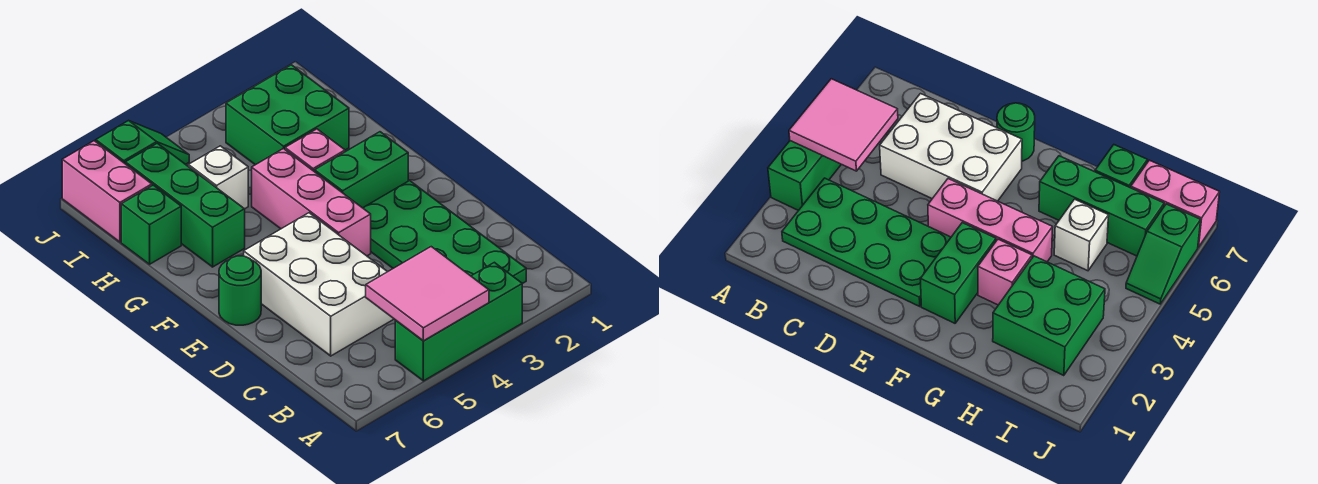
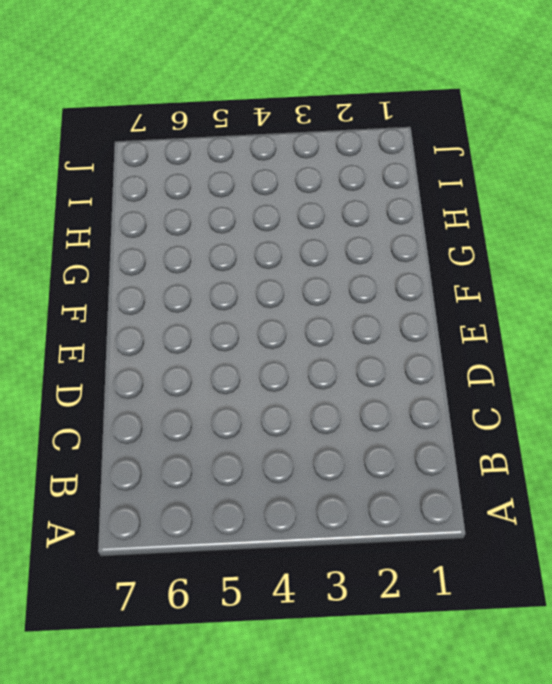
none -> green 1x3 brick [395,262,522,381]
none -> green 2x4 plate [363,181,526,284]
none -> white 2x3 brick [244,213,394,356]

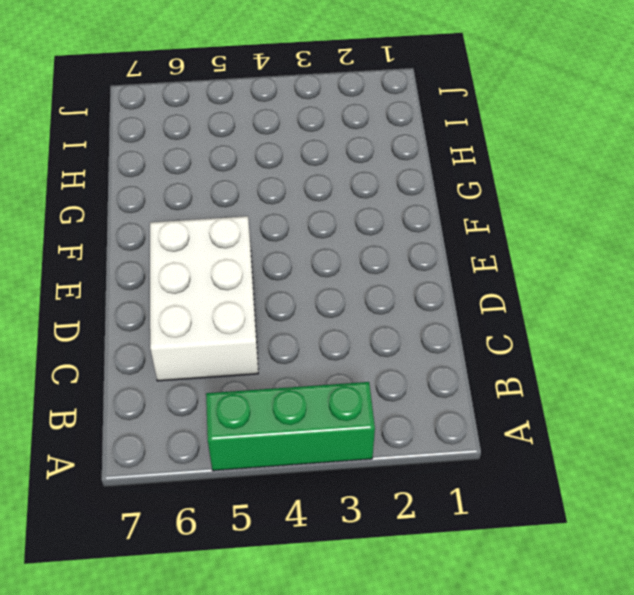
none -> green 2x4 plate [363,181,526,284]
none -> pink 1x3 brick [252,148,371,256]
none -> green 1x1 round brick [219,256,261,325]

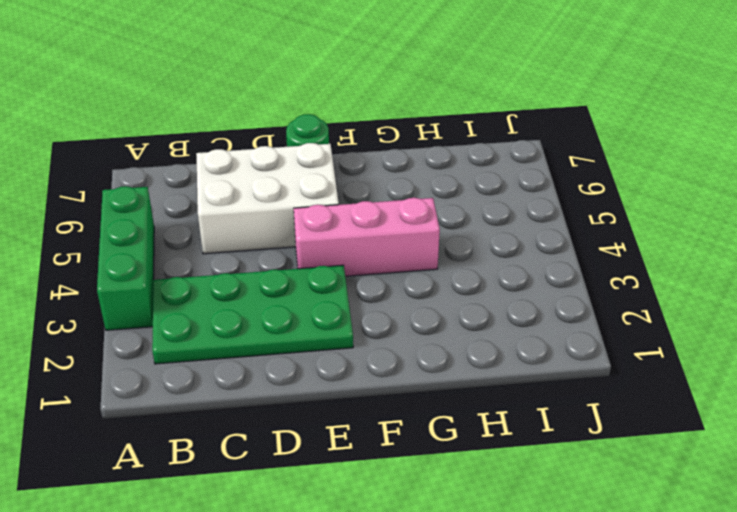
none -> green 1x2 brick [315,132,408,208]
none -> pink 1x1 brick [285,129,345,172]
none -> green 1x3 brick [125,143,245,267]

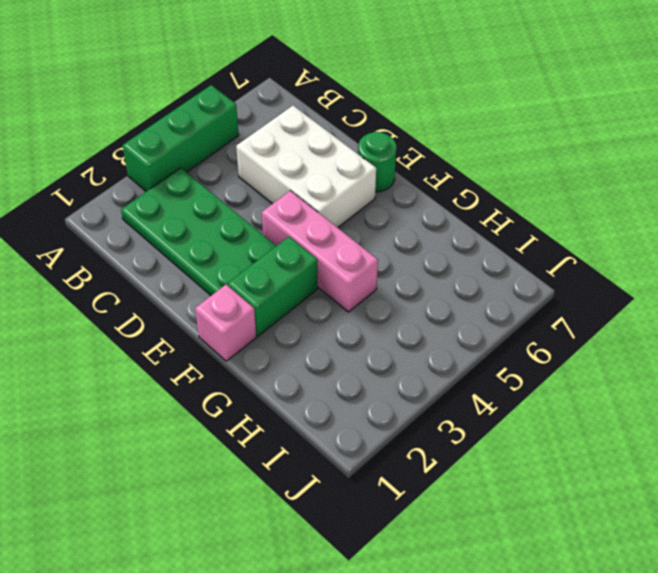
pink 1x1 brick [195,285,256,361] -> pink 1x1 brick moved to [285,129,345,172]
none -> green 1x3 brick [125,143,245,267]
none -> green 2x2 brick [226,65,349,165]
none -> white 1x1 brick [188,146,248,209]

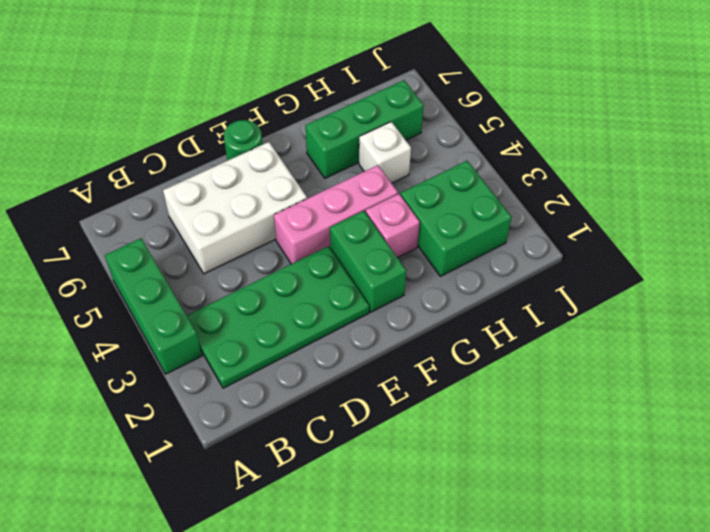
none -> green 1x1 brick [121,185,181,264]
none -> pink 1x2 brick [62,141,152,242]
none -> green 1x2 slope [96,121,189,164]

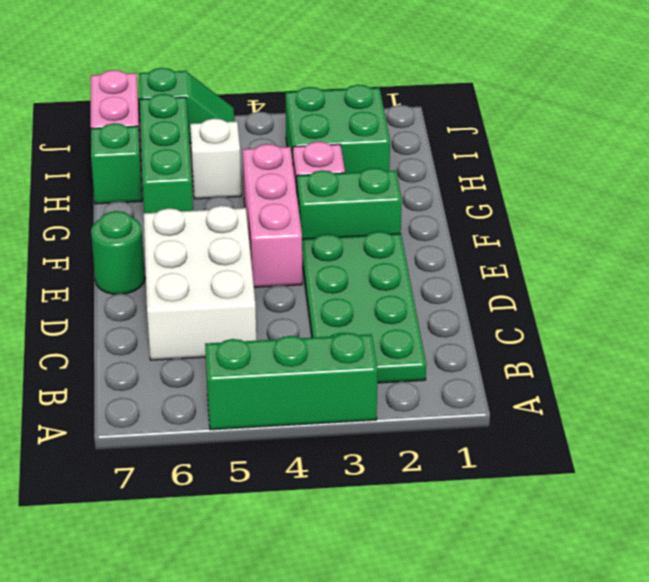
none -> pink 2x2 tile [366,247,489,341]

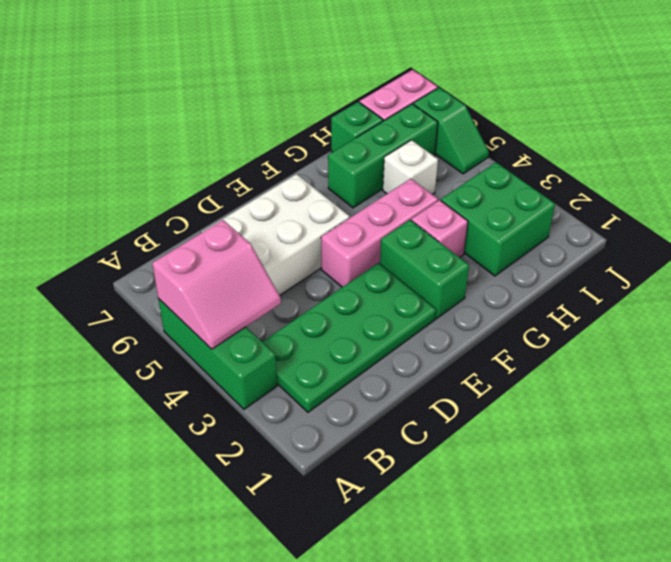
pink 2x2 slope [152,220,281,349] -> pink 2x2 tile [366,247,489,341]
none -> green 1x1 round brick [219,256,261,325]

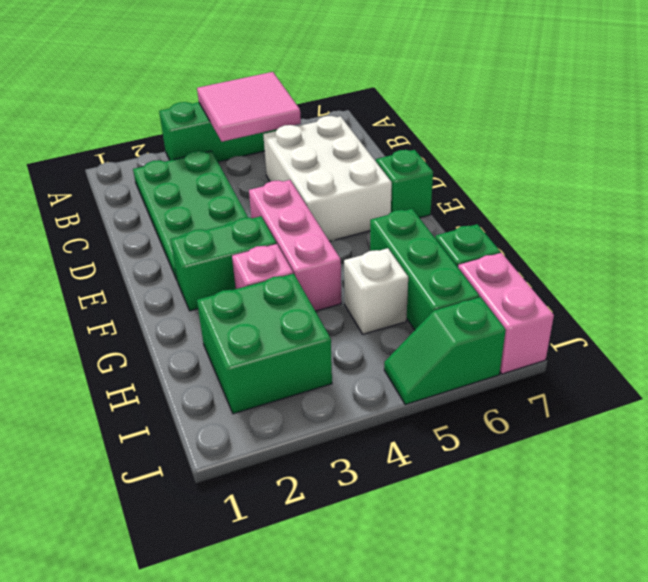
green 1x1 brick [376,150,433,218] -> green 1x1 round brick [219,256,261,325]

